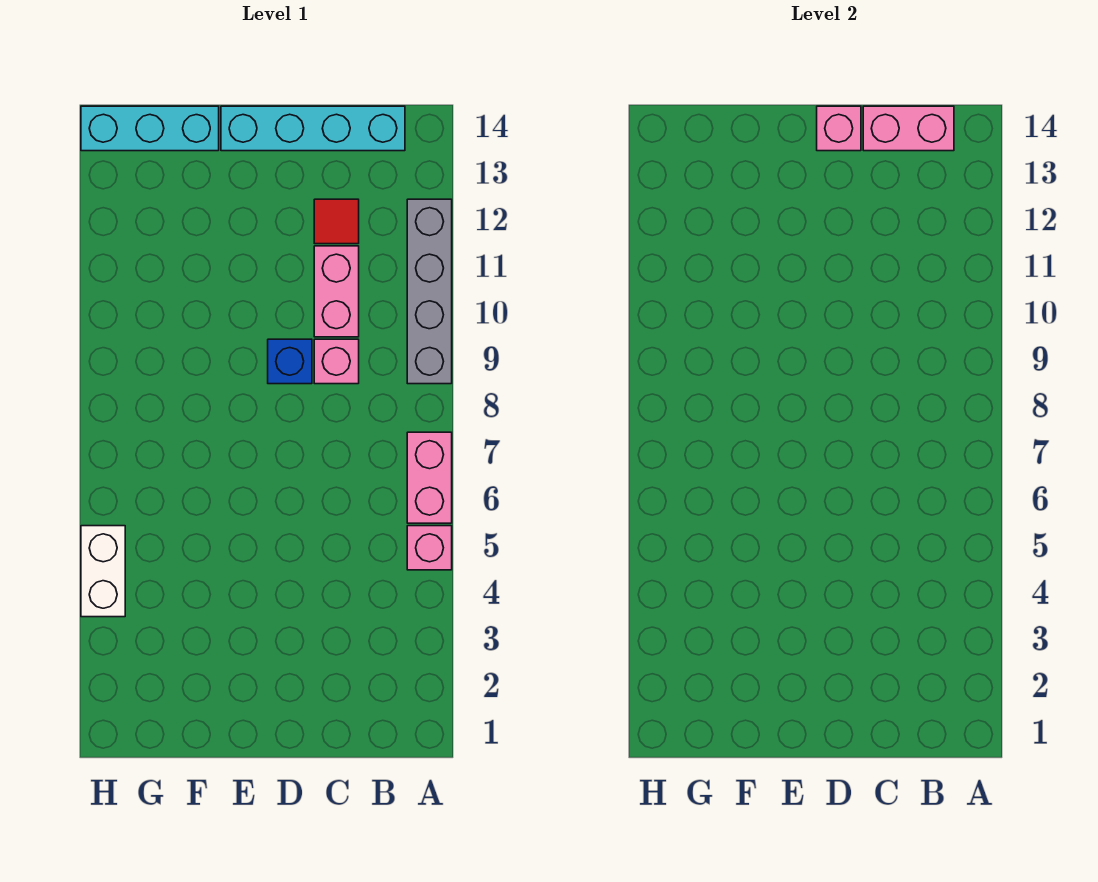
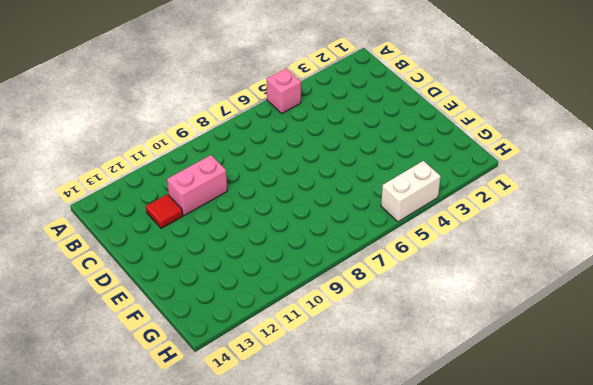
none -> pink 1x2 brick [407,432,452,523]
none -> grey 1x4 brick [407,199,452,384]
none -> cyan 1x4 brick [221,106,405,151]

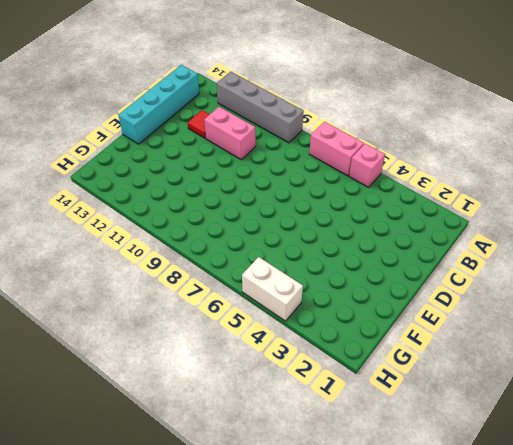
none -> pink 1x1 brick [314,339,359,384]
none -> blue 1x1 brick [268,339,312,384]
none -> cyan 1x3 brick [81,106,219,151]

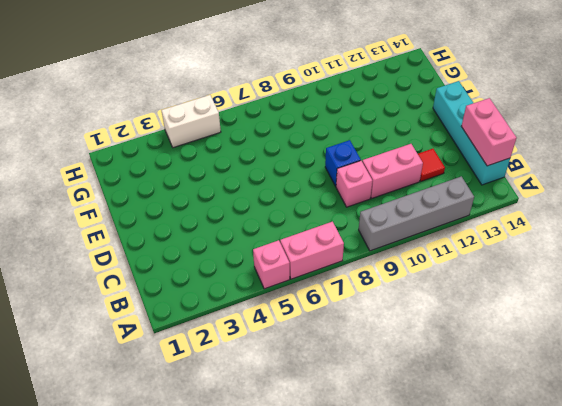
none -> cyan 1x3 brick [81,106,219,151]
none -> pink 1x1 brick [817,106,861,151]

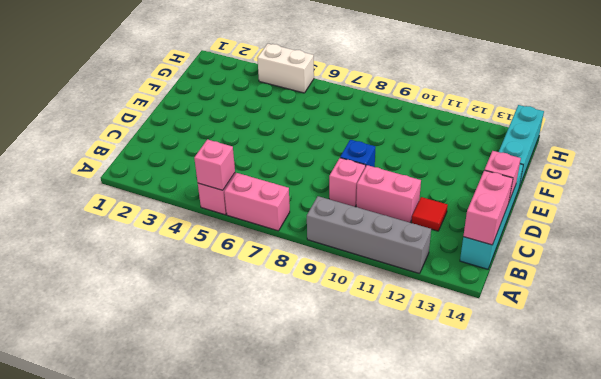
pink 1x1 brick [194,139,235,190] -> none

